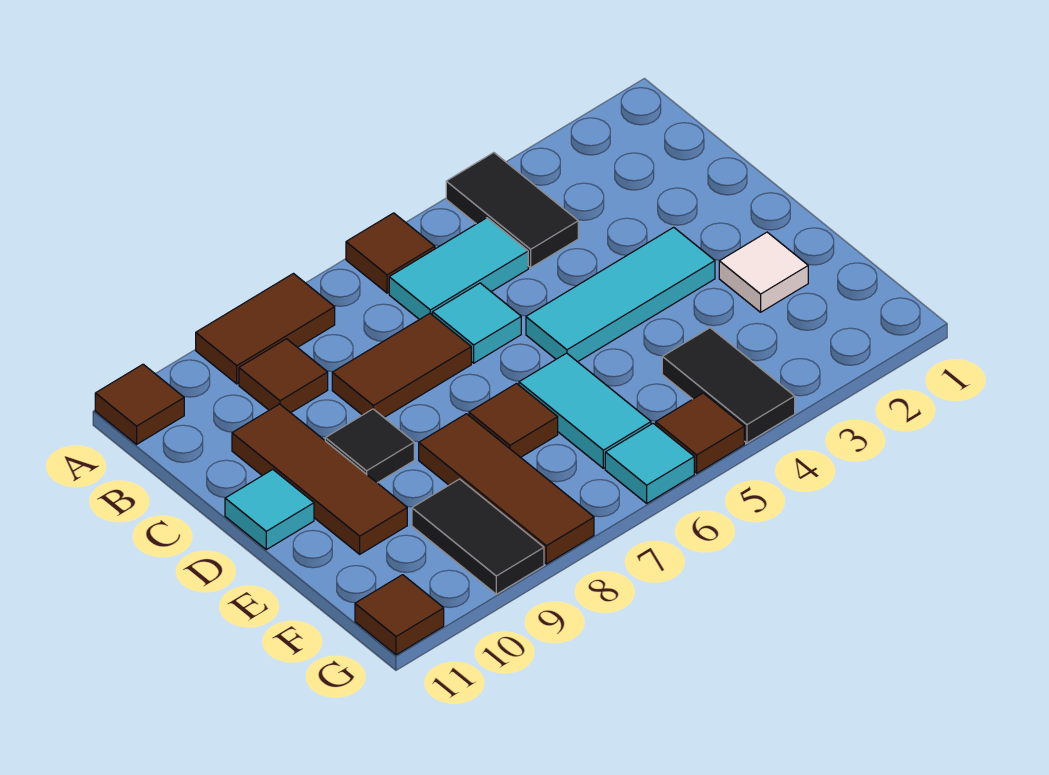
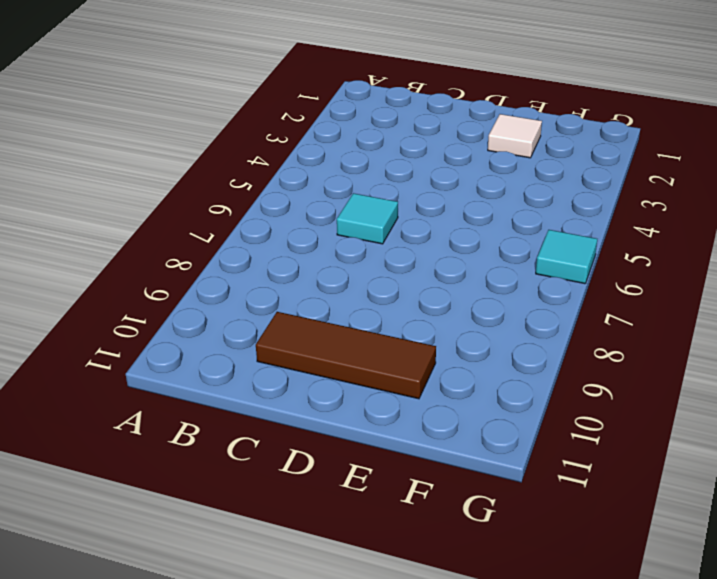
none -> black 1x2 tile [446,153,578,268]
none -> brown 1x1 tile [346,213,435,293]
none -> brown 1x2 tile [196,274,335,384]

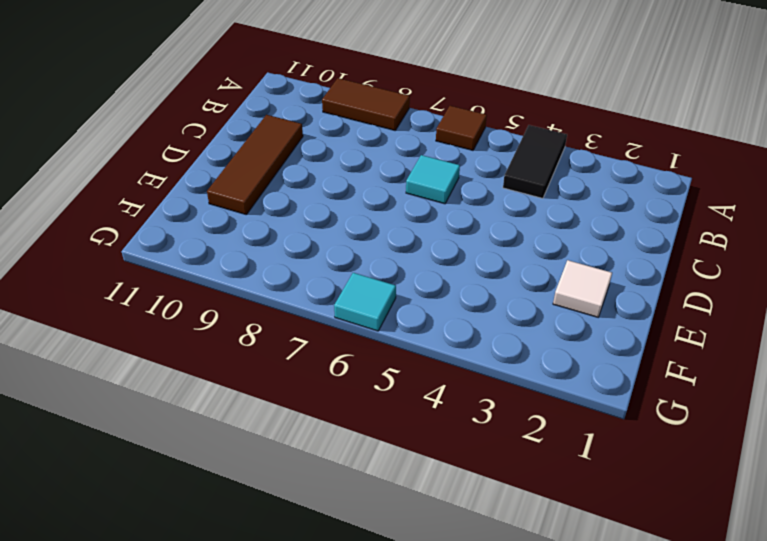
none -> brown 1x1 tile [95,364,184,444]
none -> cyan 1x2 tile [389,218,528,320]
none -> brown 1x1 tile [239,339,328,413]

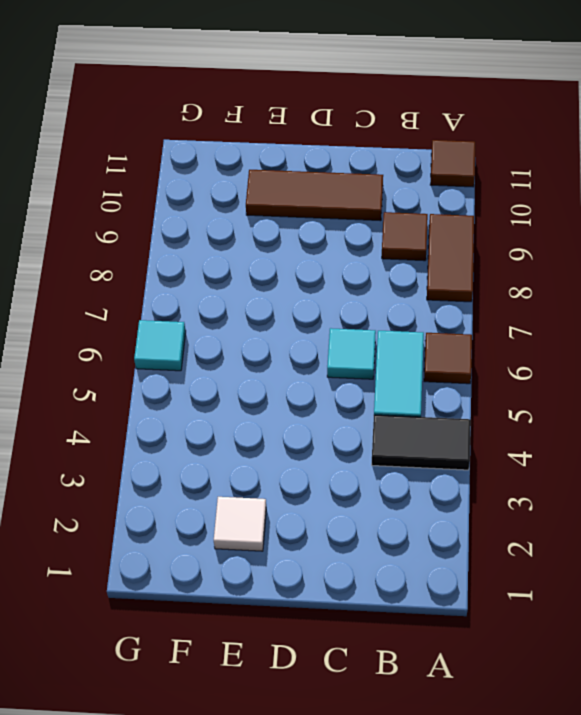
none -> brown 1x2 tile [332,314,471,417]
none -> cyan 1x3 tile [526,227,715,362]
none -> black 1x1 tile [325,409,414,483]

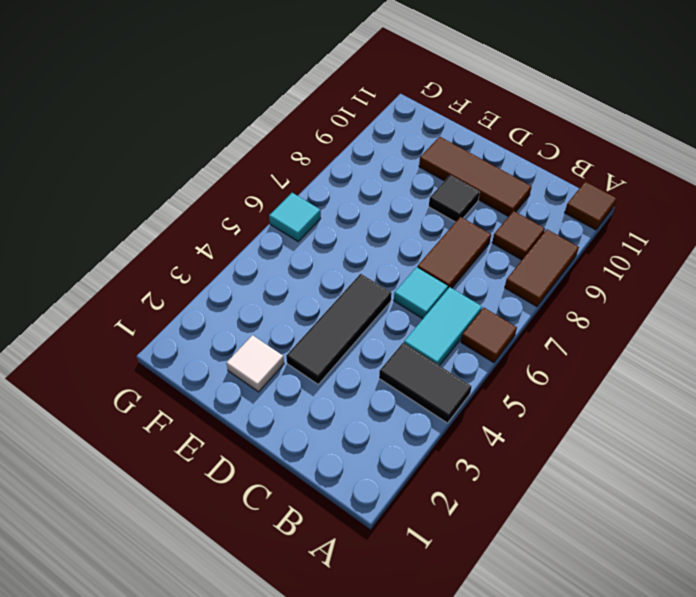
black 1x3 tile [286,274,392,384] -> cyan 1x3 tile [526,227,715,362]
none -> cyan 1x1 tile [225,470,314,550]
none -> cyan 1x2 tile [519,353,651,468]
none -> brown 1x1 tile [469,384,558,457]

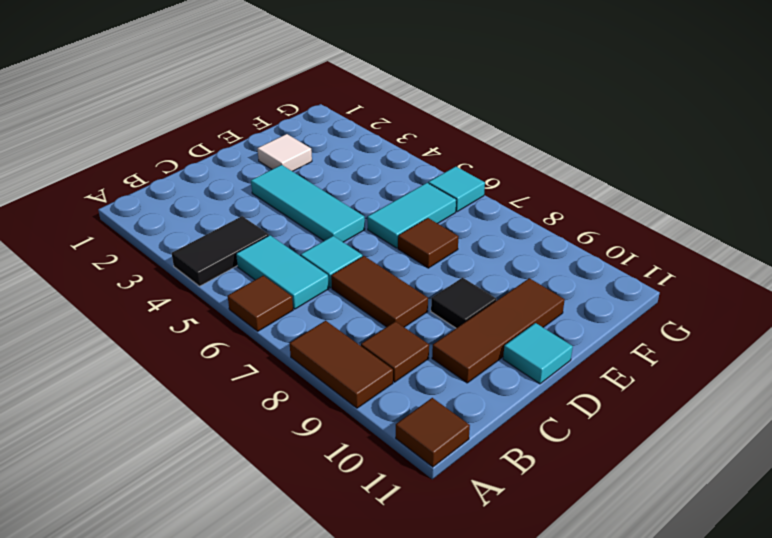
none -> brown 1x3 tile [419,414,594,564]
none -> black 1x2 tile [662,328,795,443]
none -> black 1x2 tile [412,479,544,594]

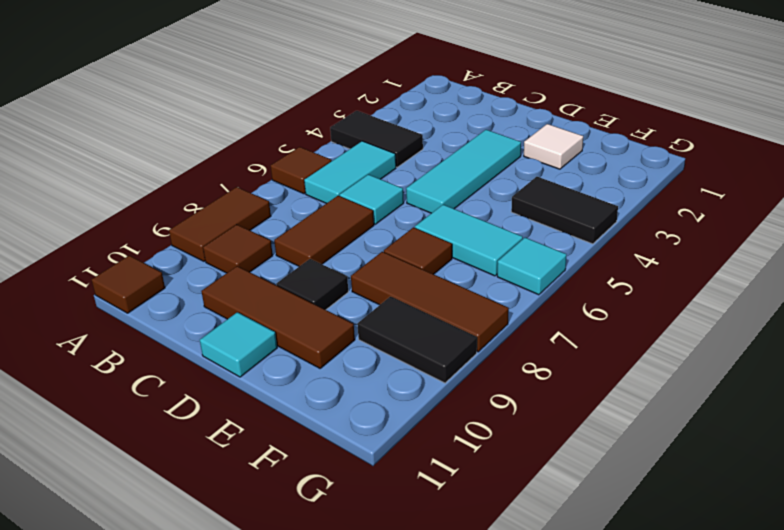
none -> brown 1x1 tile [656,393,744,473]
none -> brown 1x1 tile [355,575,444,655]

